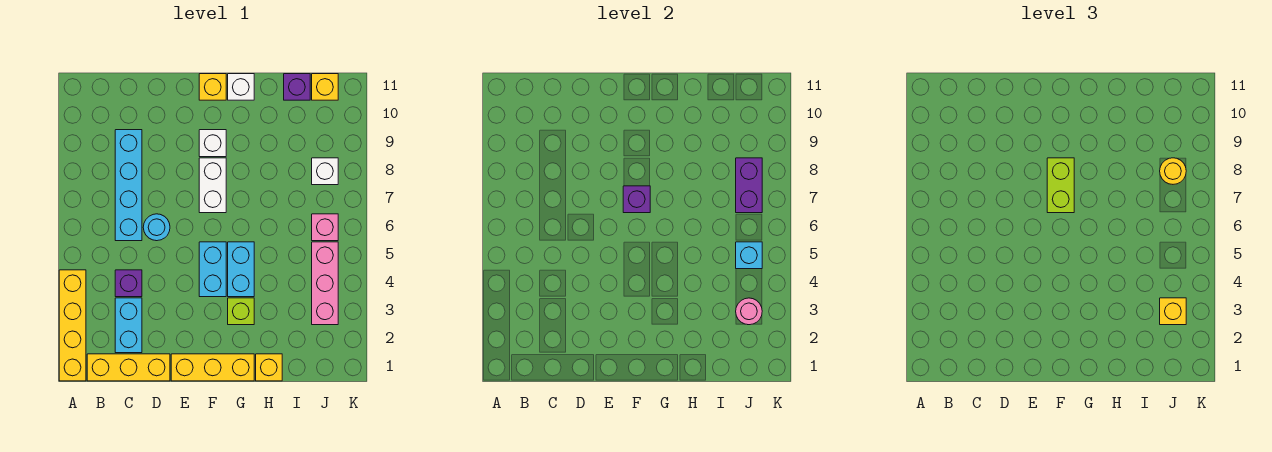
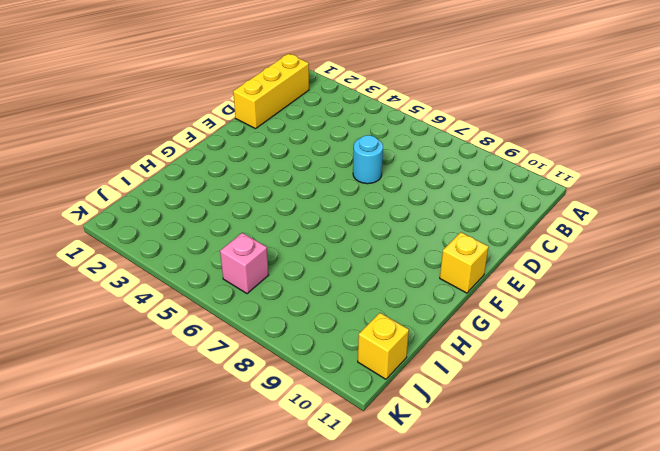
none -> yellow 1x4 brick [59,270,86,381]
none -> cyan 1x2 brick [115,298,142,353]
none -> purple 1x1 brick [115,270,142,297]

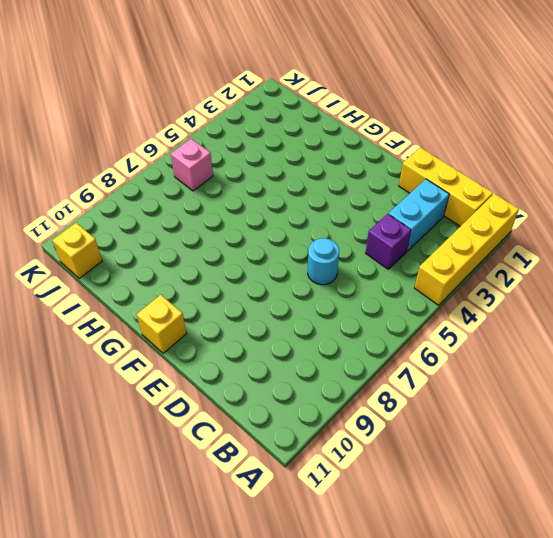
none -> cyan 1x4 brick [115,130,142,241]
none -> yellow 1x3 brick [171,354,254,381]
none -> cyan 1x2 brick [199,242,226,297]

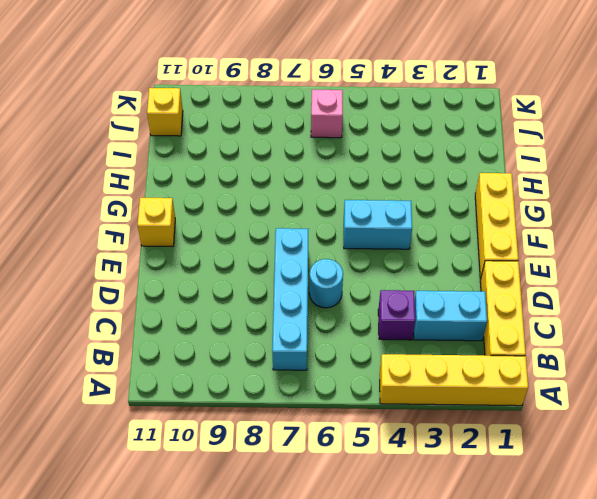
cyan 1x4 brick [272,228,309,370] -> cyan 1x4 brick turned to [115,130,142,241]
none -> white 1x2 brick [199,158,226,213]
none -> white 1x1 brick [199,130,226,157]
none -> lime 1x1 brick [228,298,254,325]

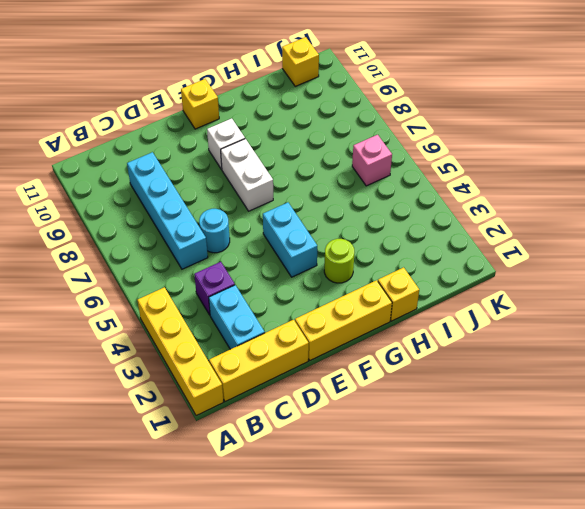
lime 1x1 round brick [324,239,354,283] -> lime 1x1 brick [228,298,254,325]
none -> cyan 1x2 brick [228,242,254,297]
none -> white 1x1 brick [228,74,254,100]
none -> purple 1x1 brick [284,74,310,100]

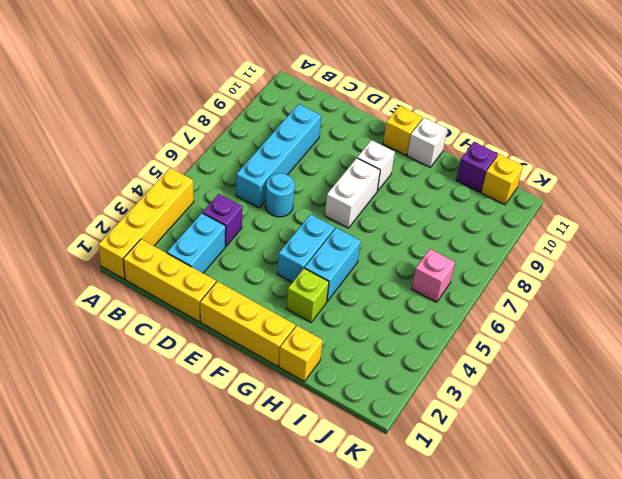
none -> pink 1x3 brick [312,242,338,325]
none -> white 1x1 brick [312,158,338,185]
none -> purple 1x1 brick [623,186,650,213]

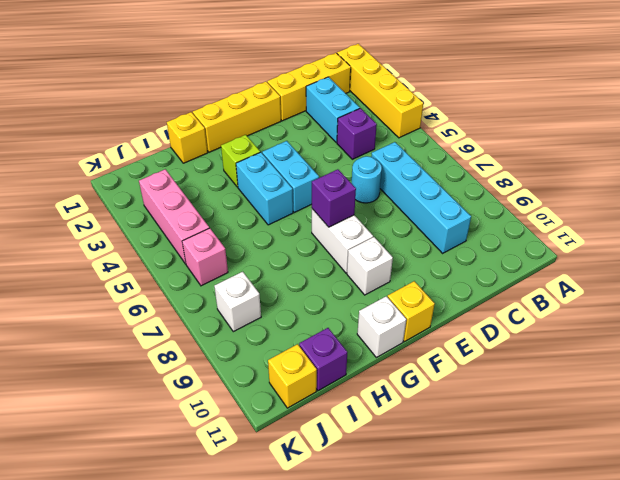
none -> pink 1x1 round brick [736,298,762,325]
none -> cyan 1x1 brick [736,242,762,269]
none -> purple 1x2 brick [736,158,762,213]

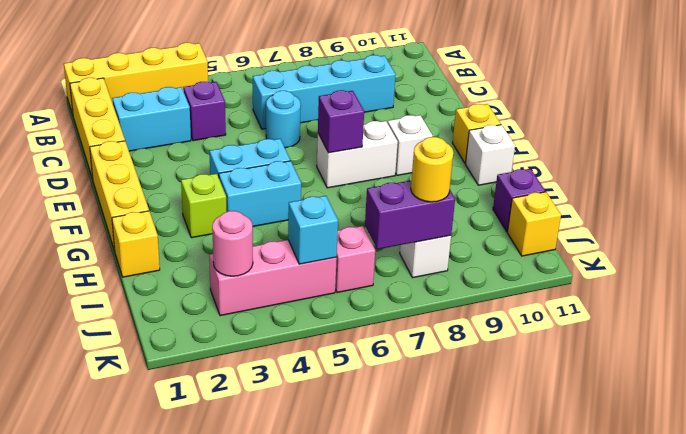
none -> lime 1x2 brick [1047,158,1074,213]
none -> yellow 1x1 brick [1160,298,1186,325]

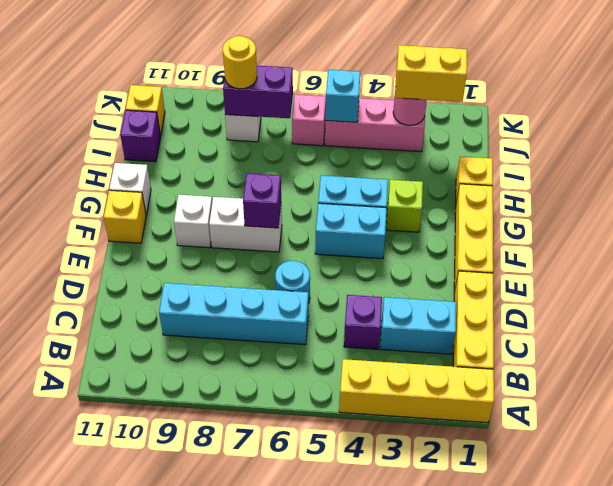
yellow 1x2 brick [395,45,467,102] -> yellow 1x1 brick [1160,298,1186,325]
none -> lime 1x2 brick [1047,158,1074,213]

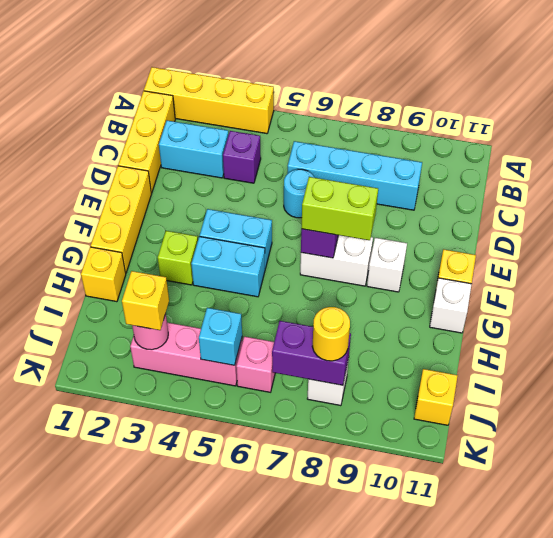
none -> purple 1x1 brick [284,74,310,100]

